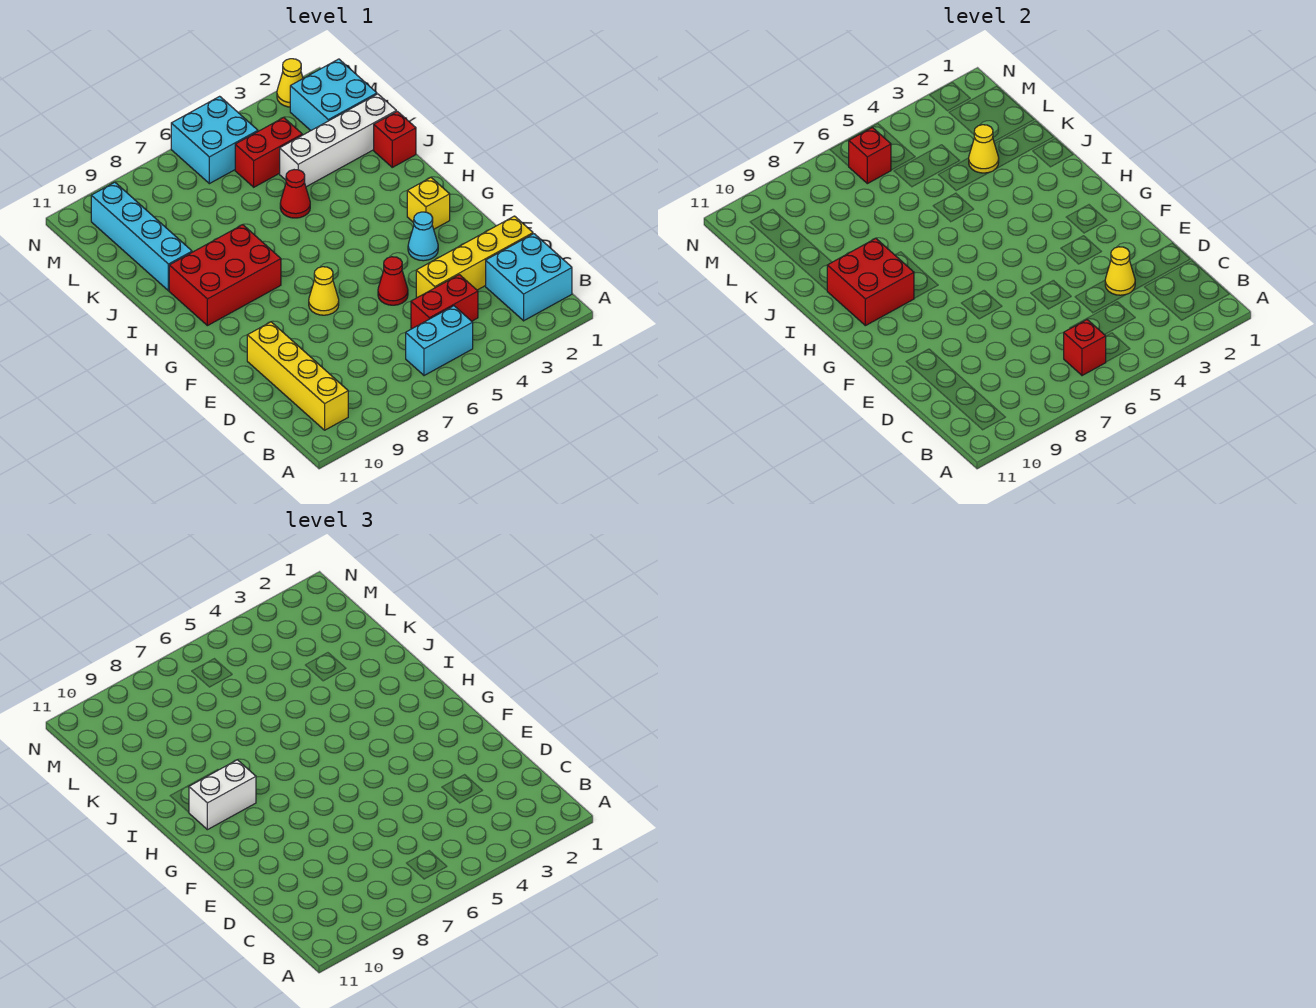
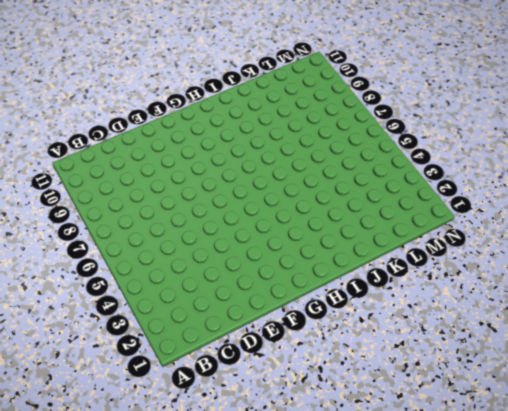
none -> cyan 2x2 brick [486,234,572,321]
none -> cyan 1x2 brick [406,306,473,376]
none -> yellow 1x4 brick [247,322,348,430]

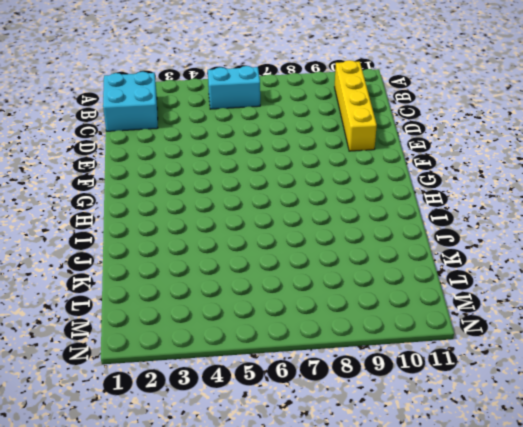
none -> red 1x2 brick [411,275,478,329]
none -> yellow 1x4 brick [416,216,533,298]
none -> red 1x1 cone [378,257,408,305]

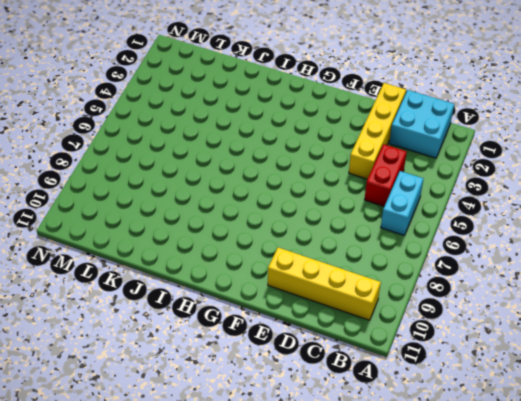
none -> red 1x1 cone [378,257,408,305]
none -> cyan 1x1 cone [408,212,438,261]
none -> yellow 1x1 cone [309,267,339,315]

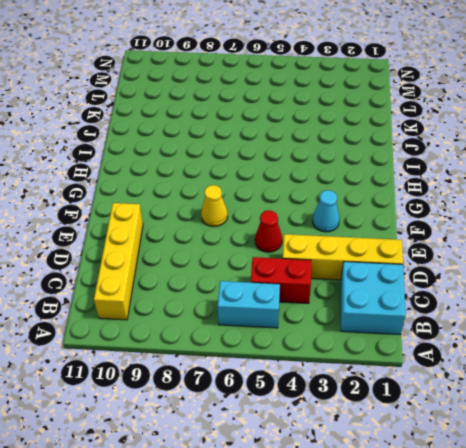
none -> yellow 1x1 brick [407,177,450,229]
none -> red 2x3 brick [169,225,281,326]
none -> red 1x1 brick [374,111,416,167]

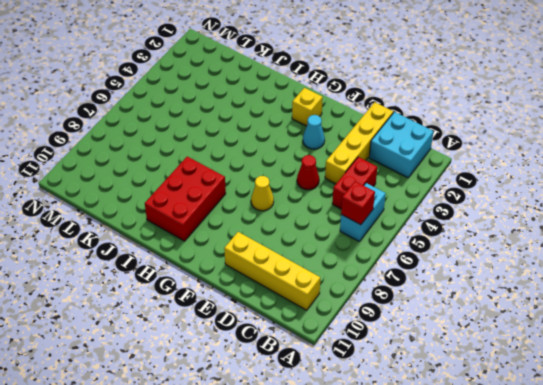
none -> red 1x1 brick [374,111,416,167]
none -> red 1x1 cone [280,170,310,218]
none -> cyan 1x4 brick [91,182,192,291]

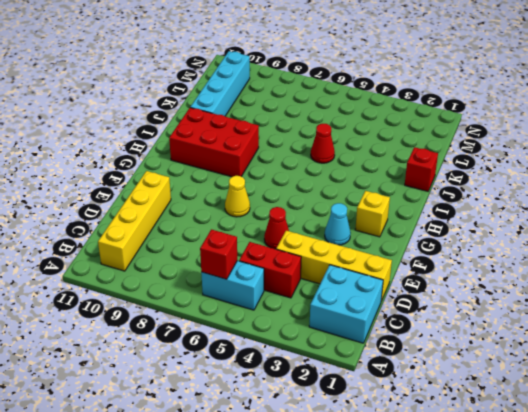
none -> white 1x4 brick [280,94,396,187]
none -> cyan 2x2 brick [290,59,377,130]
none -> red 1x2 brick [235,117,302,187]

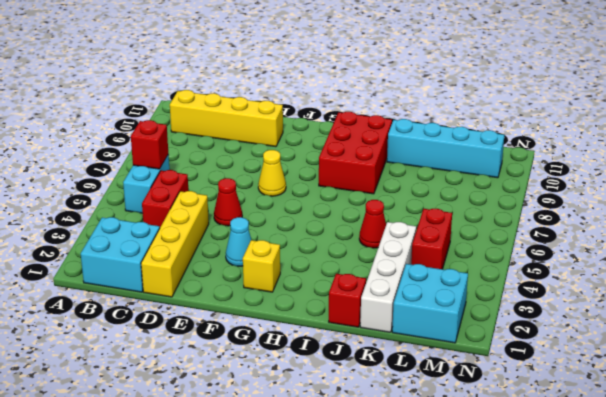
none -> cyan 2x2 brick [171,96,258,184]
none -> yellow 1x1 cone [277,59,303,107]
none -> yellow 1x1 cone [1105,247,1135,295]

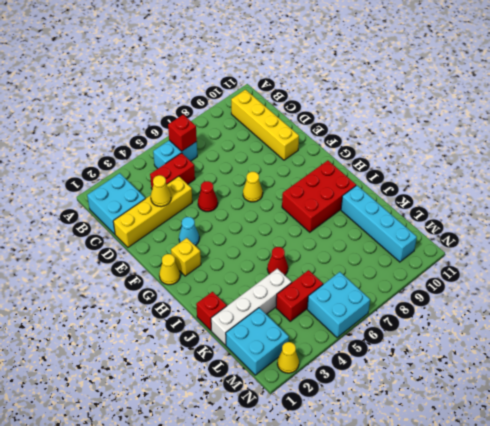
yellow 1x1 cone [159,254,180,285] -> yellow 1x1 cone moved to [969,125,999,173]
none -> red 2x2 brick [827,238,914,326]
none -> red 1x1 brick [849,127,891,184]
none -> white 1x2 brick [189,760,256,830]

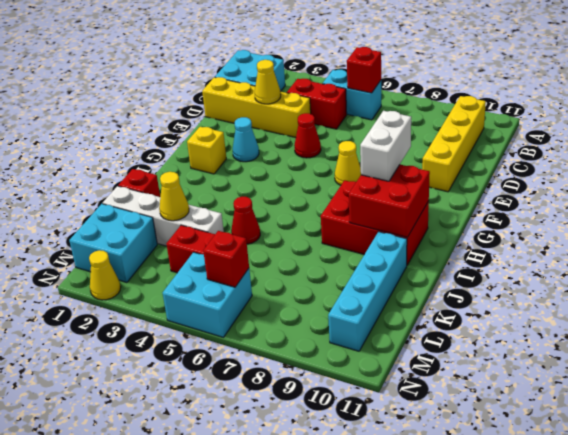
white 1x2 brick [360,111,411,181] -> white 1x2 brick turned to [189,760,256,830]

